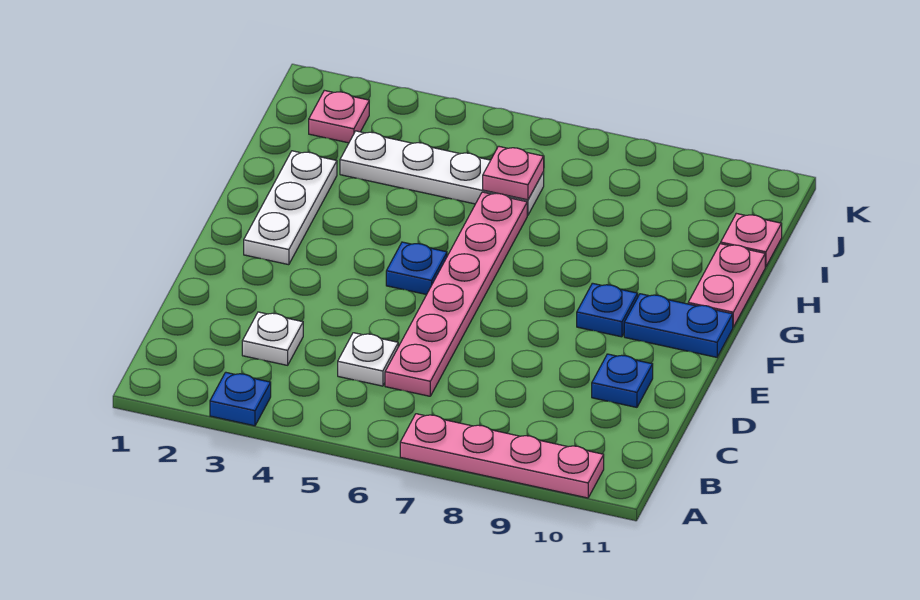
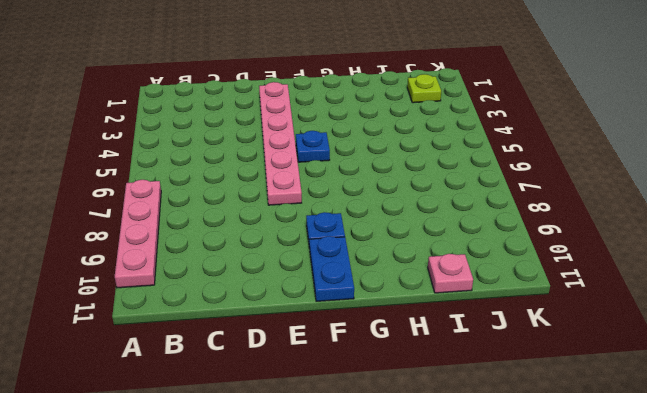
pink 1x6 plate [259,82,302,205] -> pink 1x6 plate turned to [385,192,527,396]
lime 1x1 plate [407,74,441,103] -> pink 1x1 plate [309,90,369,143]
none -> blue 1x1 plate [210,372,271,426]
none -> white 1x1 plate [242,312,303,365]
none -> white 1x1 plate [338,333,398,386]

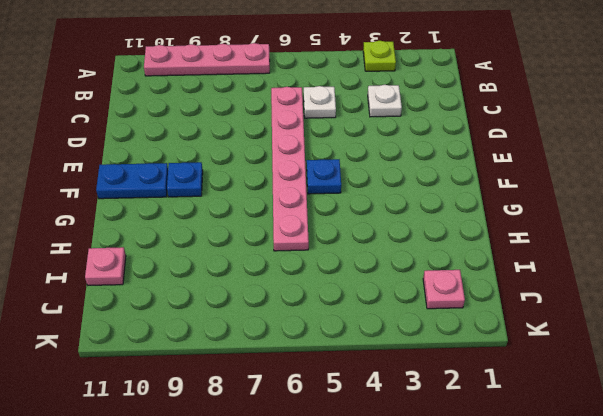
lime 1x1 plate [363,41,396,71] -> blue 1x1 plate [210,372,271,426]
none -> blue 1x1 plate [592,354,653,407]
none -> white 1x3 plate [244,151,337,265]
none -> pink 1x2 plate [688,244,765,327]

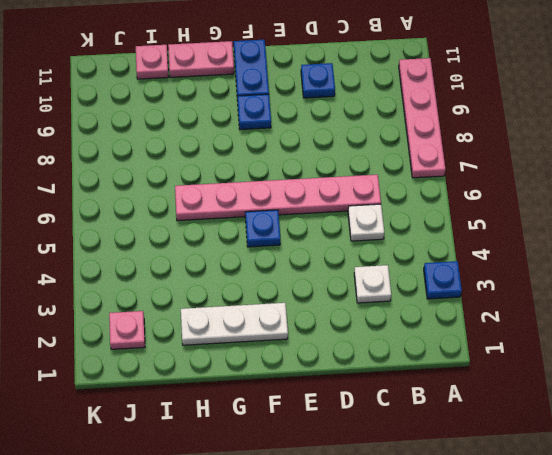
none -> white 1x4 plate [340,131,544,215]
none -> pink 1x1 plate [483,146,544,200]

